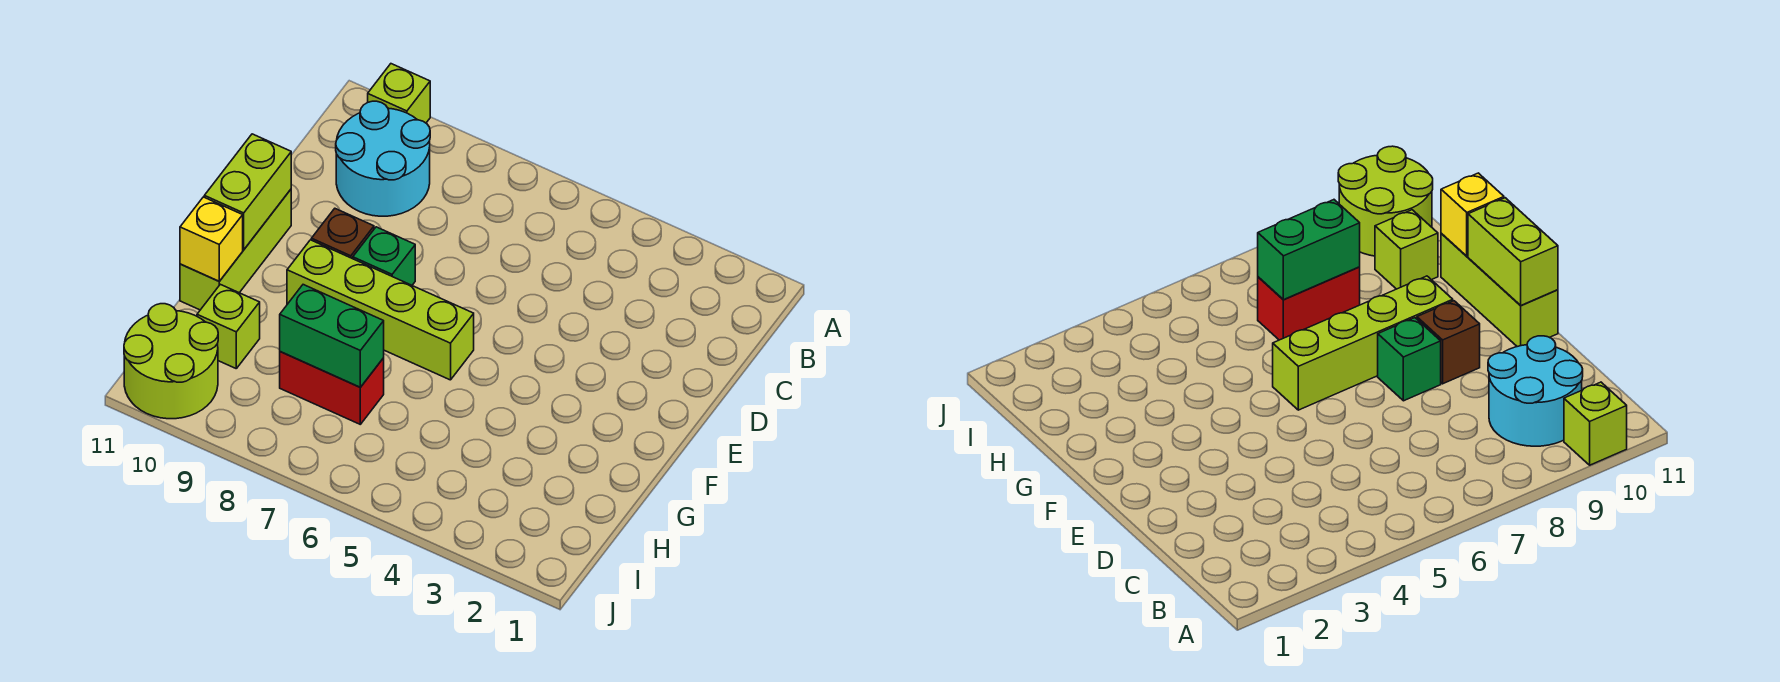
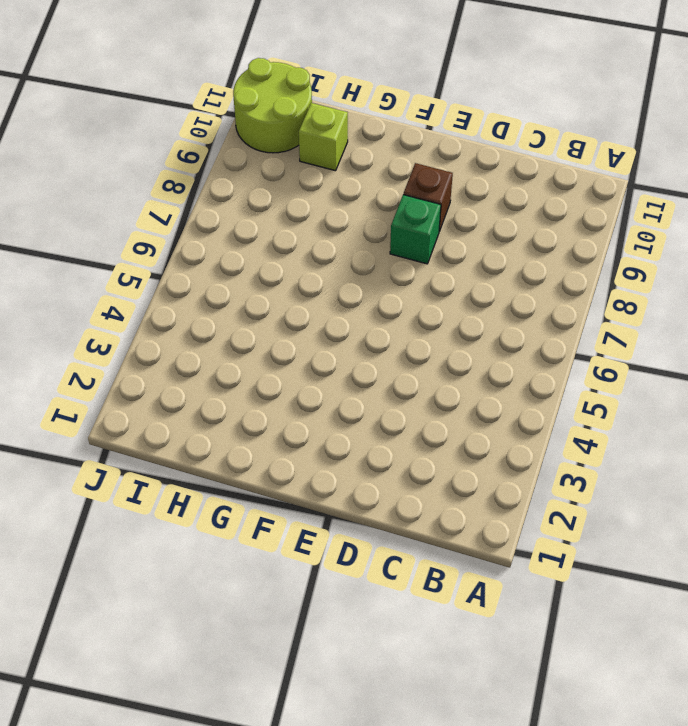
none -> lime 1x1 brick [368,64,430,123]
none -> cyan 2x2 round brick [336,101,430,216]
none -> lime 1x3 brick [180,190,291,310]

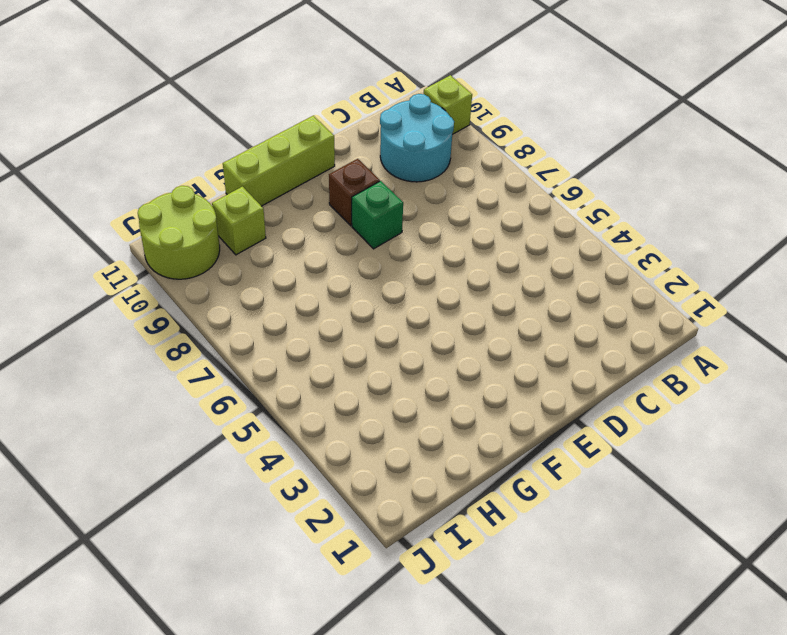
none -> lime 1x4 brick [287,240,474,380]
none -> red 1x2 brick [280,352,384,424]
none -> lime 1x2 brick [204,134,291,250]

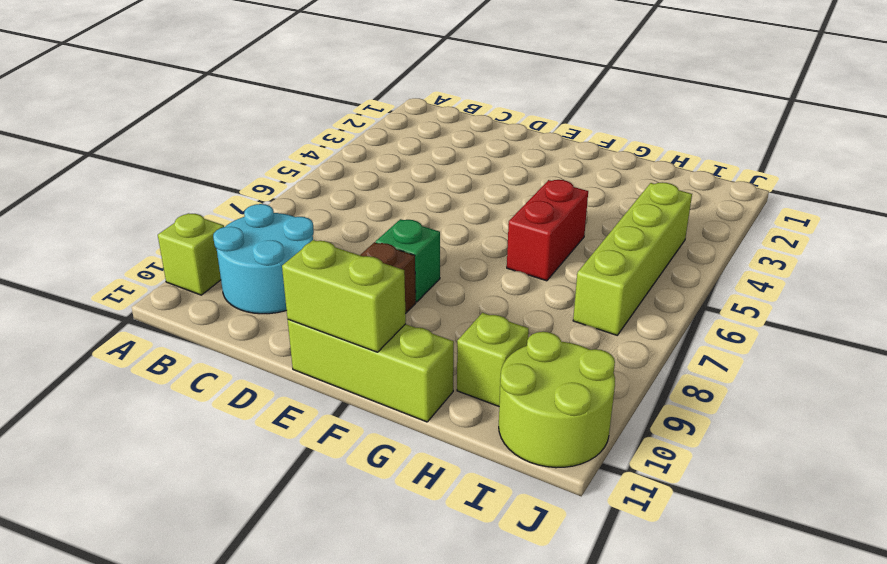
red 1x2 brick [507,180,588,281] -> red 1x2 brick moved to [280,352,384,424]
lime 1x4 brick [573,182,692,335] -> lime 1x4 brick moved to [287,240,474,380]
none -> yellow 1x1 brick [180,197,243,281]
none -> green 1x2 brick [280,285,384,387]

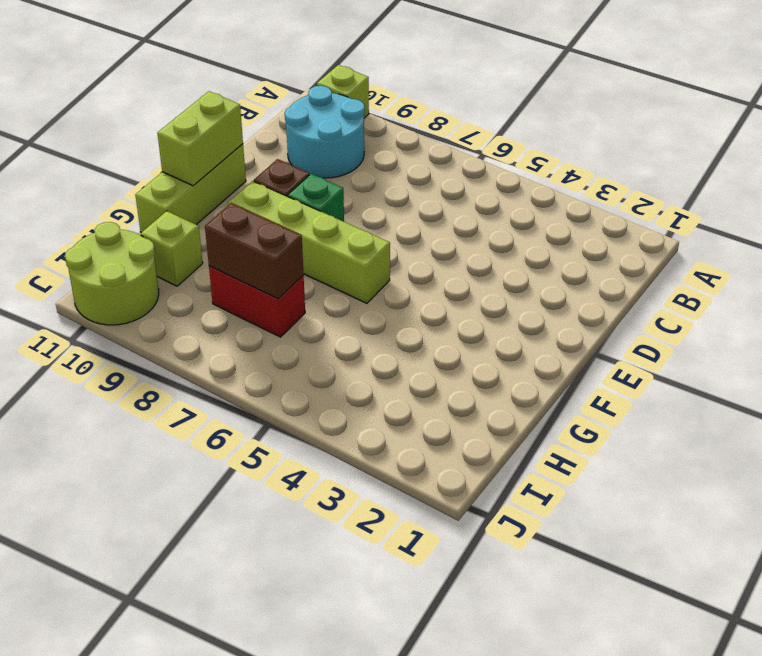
brown 1x2 brick [205,203,304,299] -> green 1x2 brick [280,285,384,387]
none -> yellow 1x1 brick [180,197,243,281]

